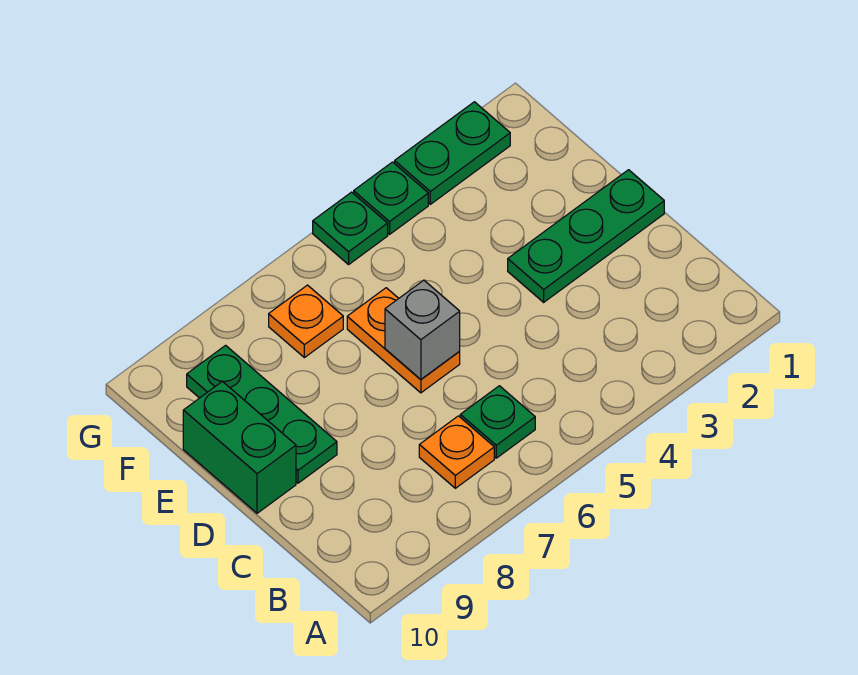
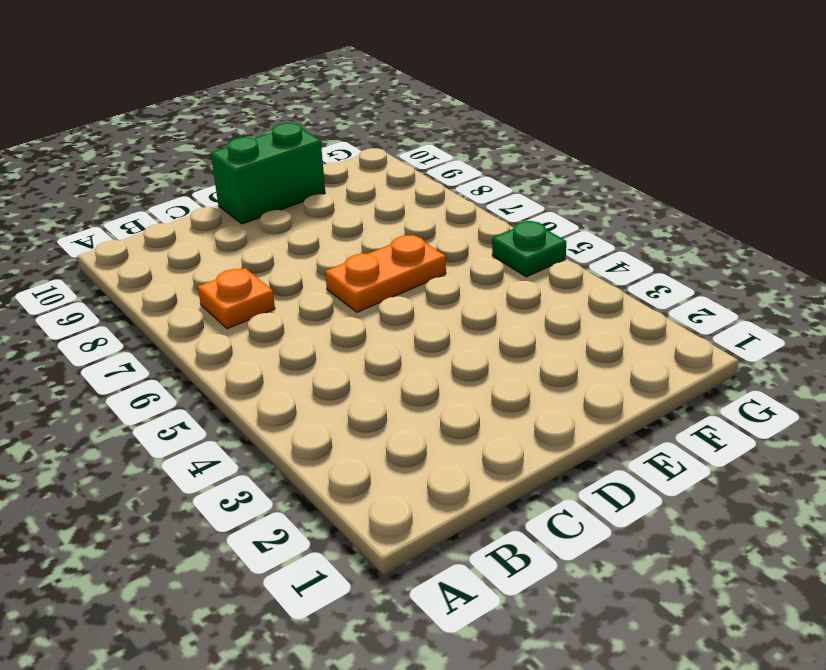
none -> green 1x1 plate [460,386,535,458]
none -> green 1x3 plate [508,170,664,302]

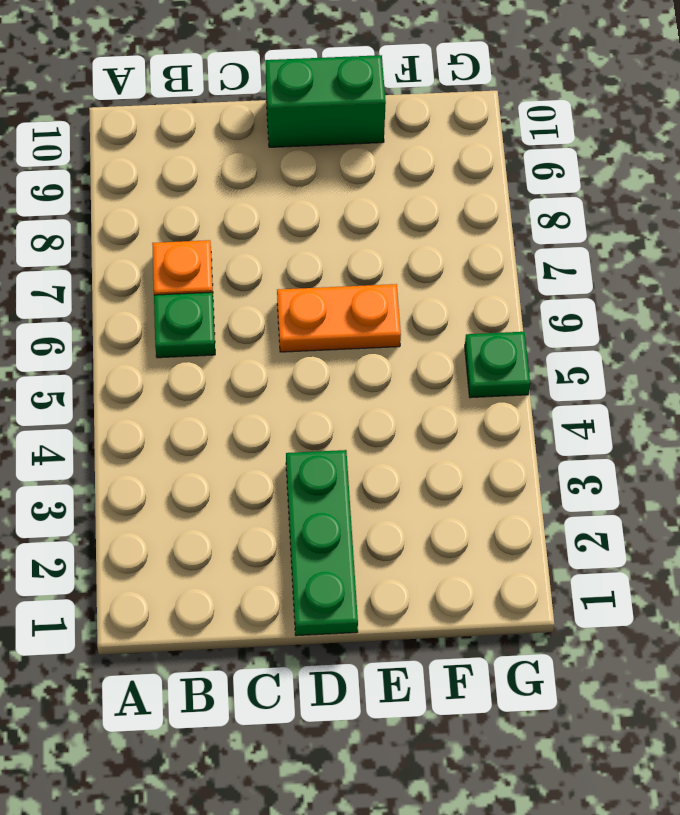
none -> green 1x3 plate [187,345,337,483]
none -> orange 1x1 plate [269,285,343,358]

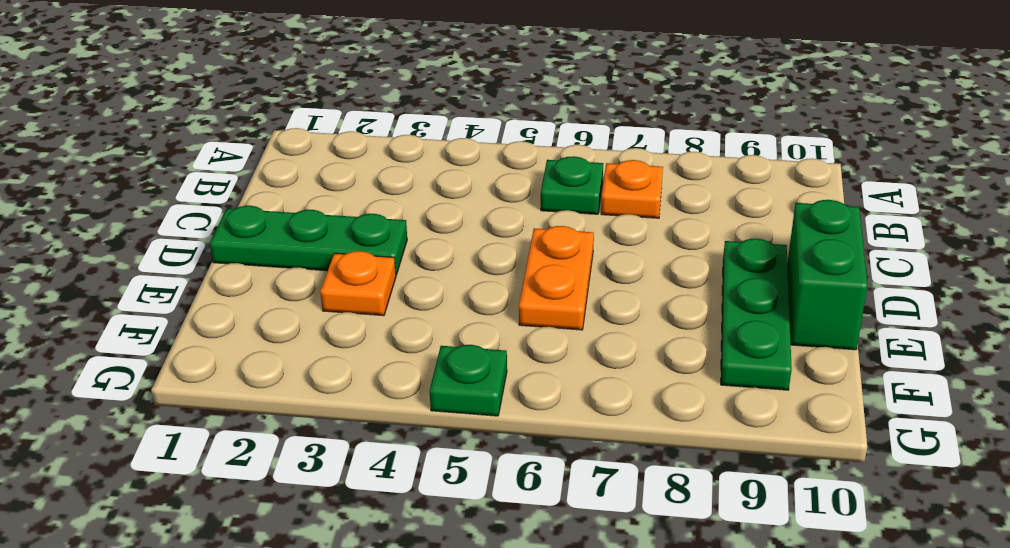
orange 1x1 plate [320,251,396,316] -> orange 1x1 plate moved to [269,285,343,358]
none -> green 1x2 plate [395,102,510,204]
none -> green 1x1 plate [354,162,428,234]

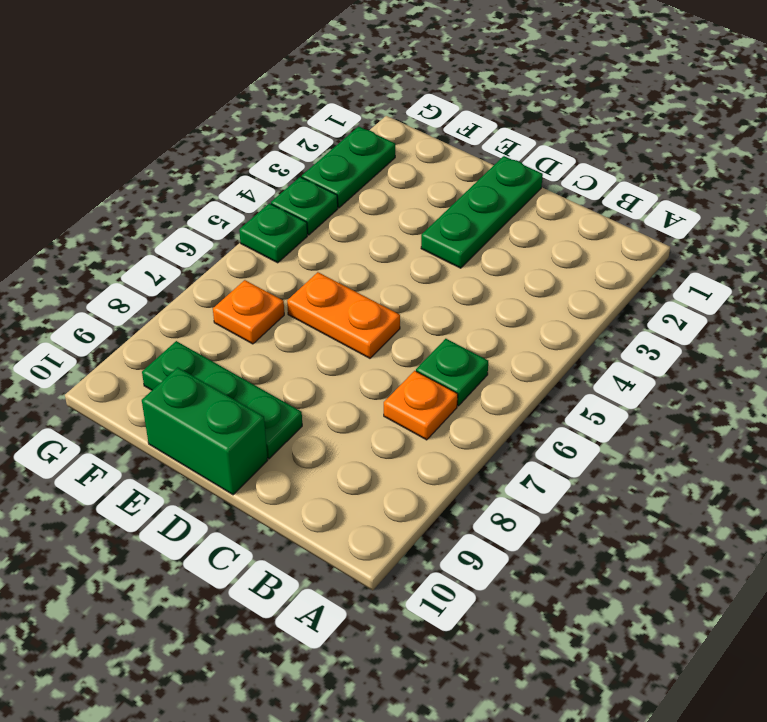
none -> grey 1x1 brick [385,280,460,379]

